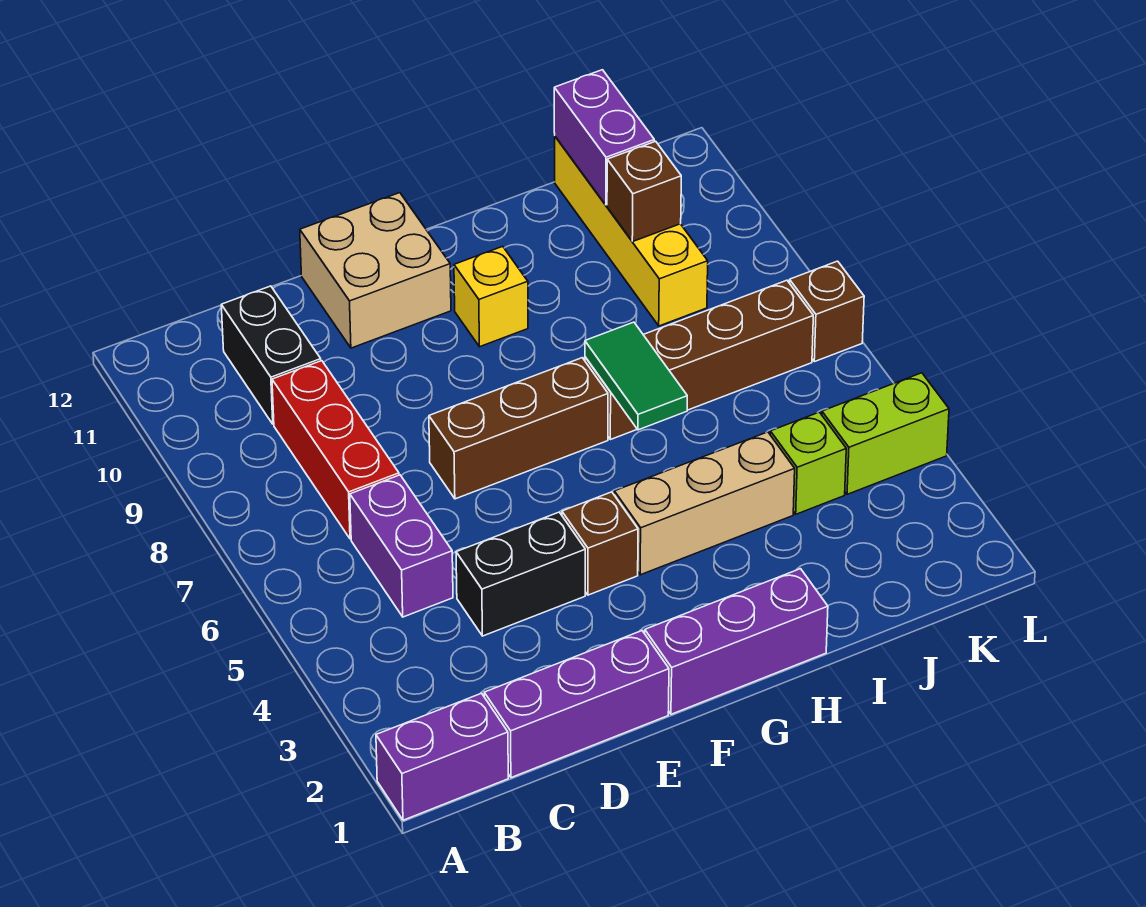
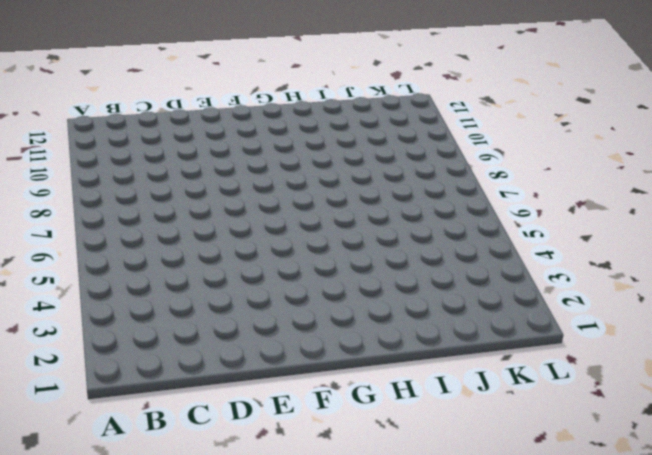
none -> purple 1x2 brick [376,693,508,820]
none -> purple 1x3 brick [484,631,669,778]
none -> purple 1x2 brick [350,475,453,617]

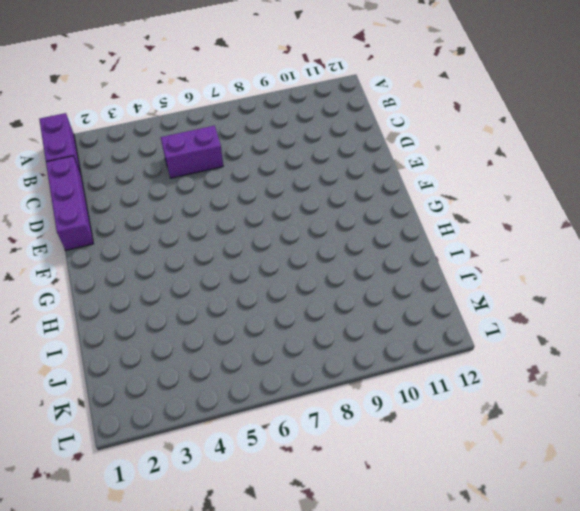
none -> red 1x3 brick [272,361,399,539]
none -> black 1x2 brick [221,286,321,424]
none -> black 1x2 brick [456,512,585,636]

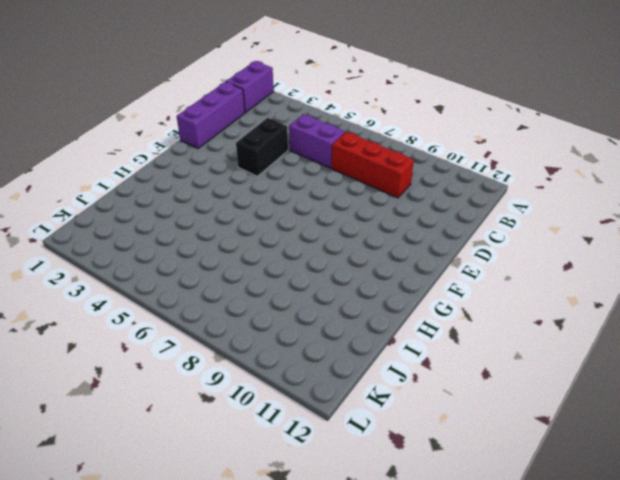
none -> black 1x2 brick [221,286,321,424]
none -> brown 1x3 brick [429,358,608,499]
none -> tan 2x2 brick [300,193,451,348]

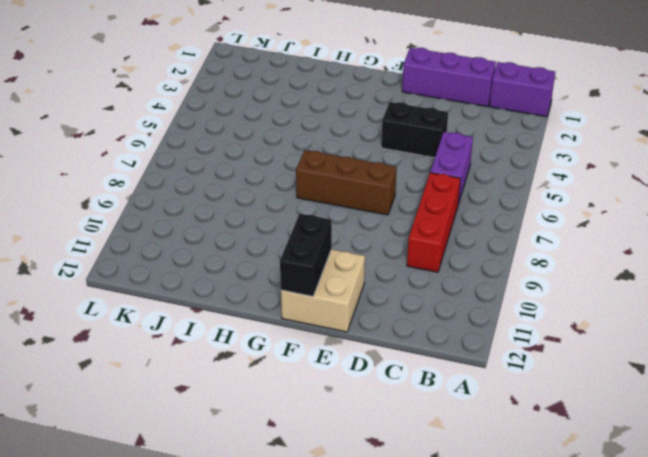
black 1x2 brick [280,214,332,297] -> black 1x2 brick moved to [221,286,321,424]
none -> purple 1x3 brick [645,569,828,714]
none -> brown 1x1 brick [562,492,638,595]
none -> tan 1x3 brick [614,432,795,575]

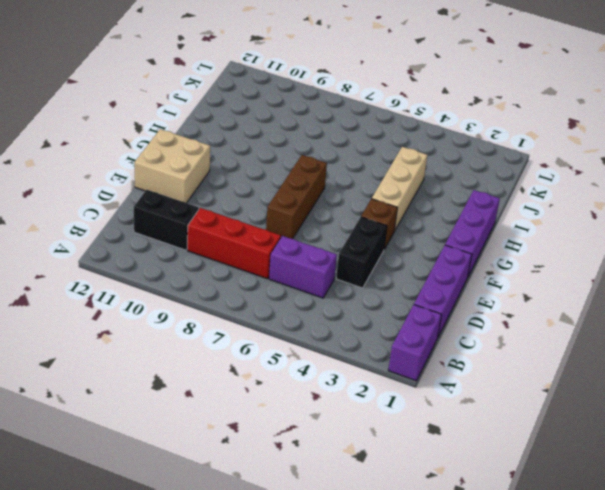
none -> yellow 1x1 brick [454,246,528,347]
none -> brown 1x4 brick [585,280,813,440]
none -> lime 1x1 brick [770,412,846,514]

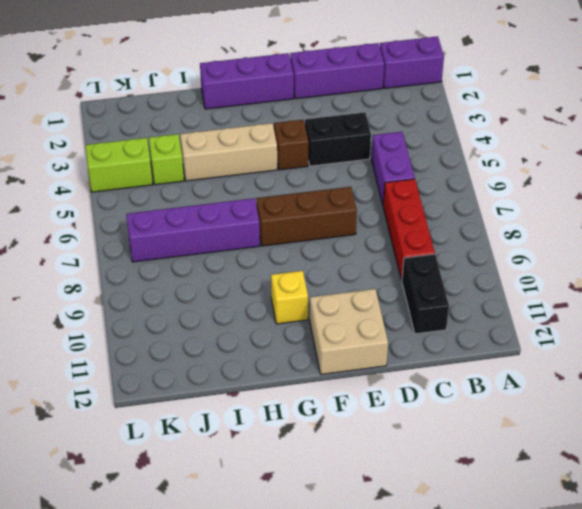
purple 1x4 brick [126,198,260,262] -> brown 1x4 brick [585,280,813,440]
none -> yellow 1x4 brick [555,137,708,326]
none -> brown 1x1 brick [789,261,864,362]
none -> green 1x2 tile [585,322,687,430]

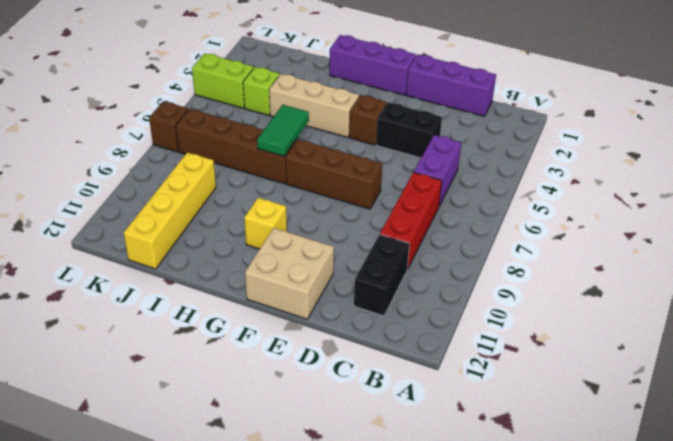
none -> purple 1x2 brick [376,693,508,820]
none -> brown 1x1 brick [607,141,681,242]
none -> purple 1x2 brick [554,70,654,205]

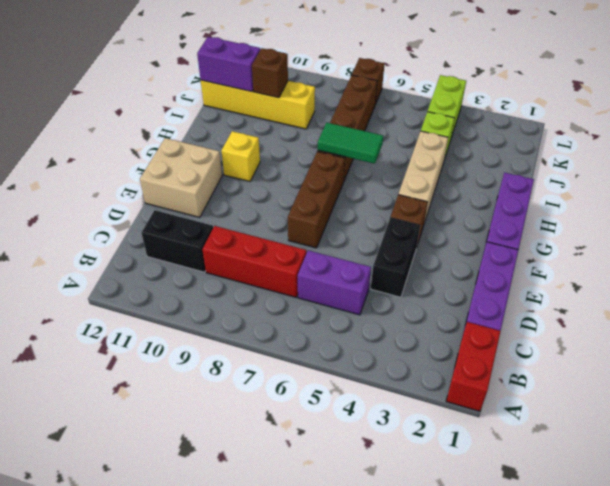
red 1x2 brick [446,322,501,411] -> purple 1x2 brick [376,693,508,820]

